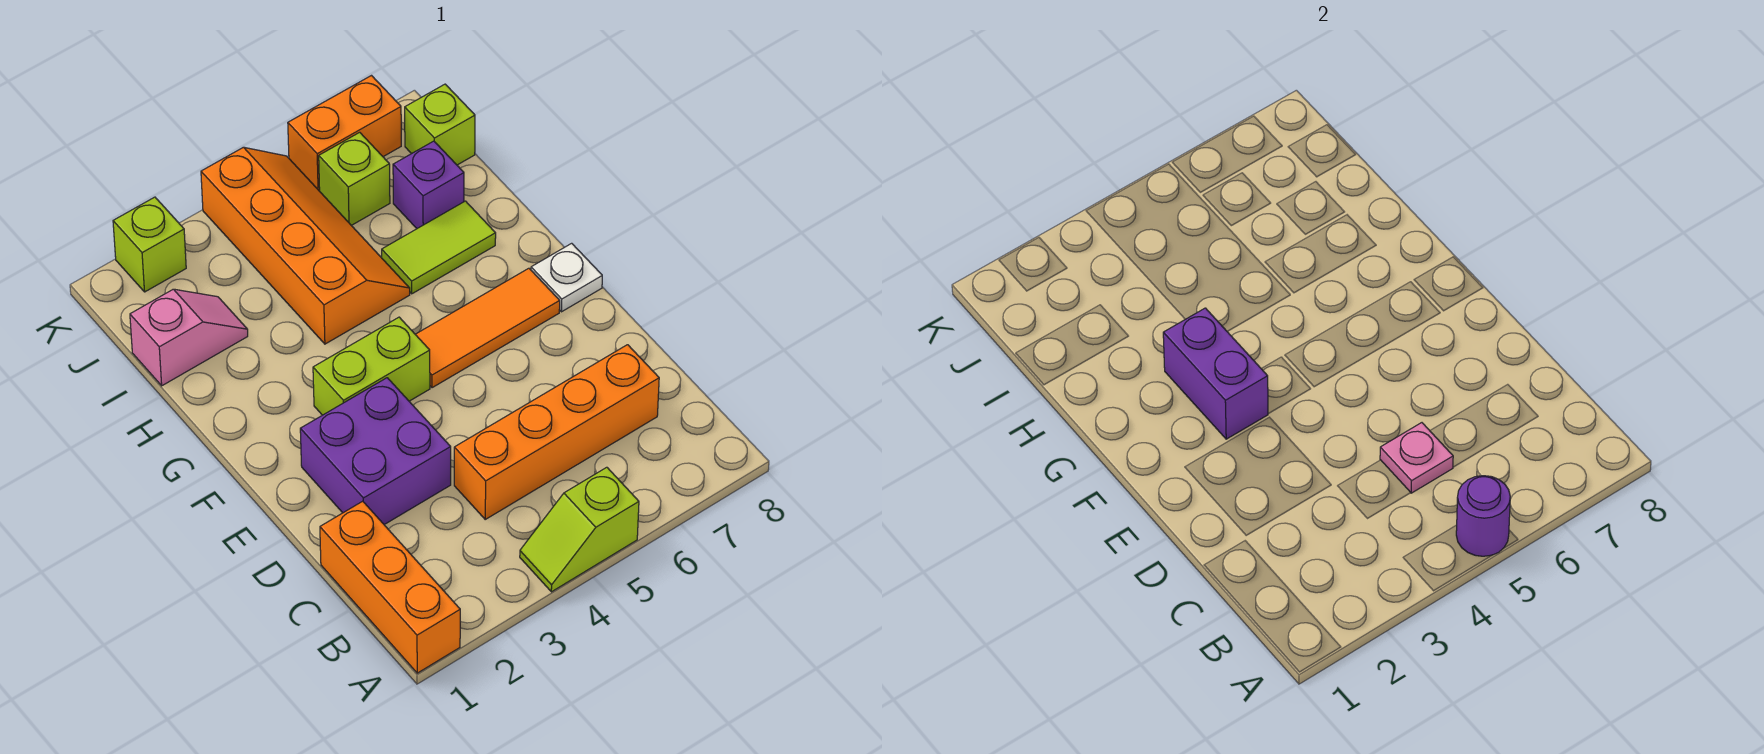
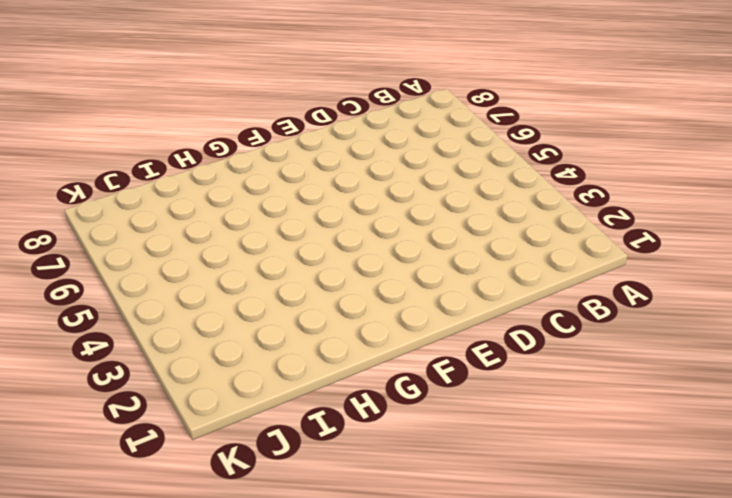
none -> orange 1x3 brick [320,501,460,673]
none -> lime 1x2 slope [520,467,639,592]
none -> orange 1x4 brick [454,345,659,519]

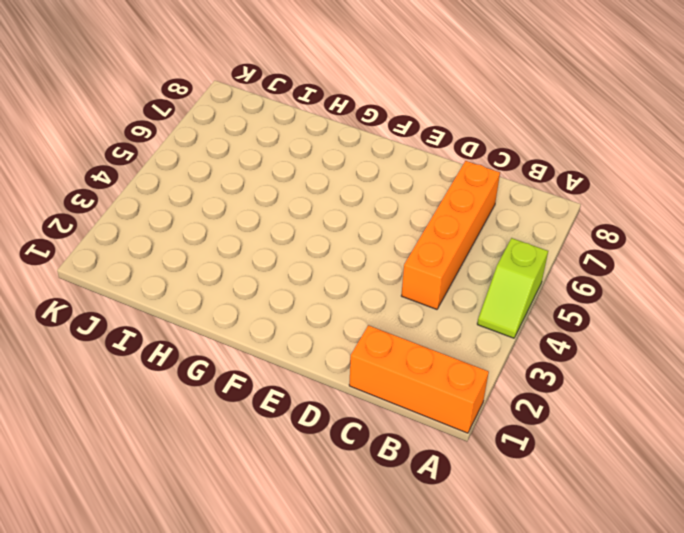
none -> purple 2x2 brick [300,378,451,525]
none -> lime 1x2 brick [313,317,430,415]
none -> orange 1x3 tile [415,268,560,388]

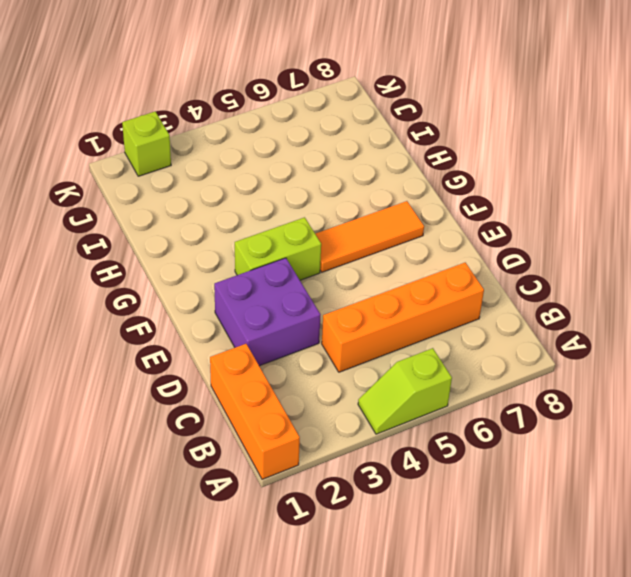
none -> white 1x1 plate [531,243,602,312]
none -> orange 2x4 slope [201,147,410,344]
none -> lime 1x2 tile [382,201,496,294]

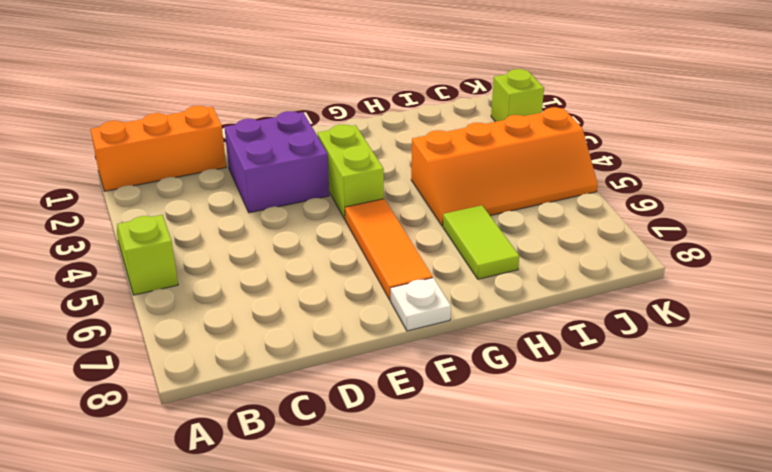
none -> orange 1x4 brick [454,345,659,519]
none -> pink 1x2 slope [130,289,248,386]
none -> purple 1x1 brick [393,141,464,228]

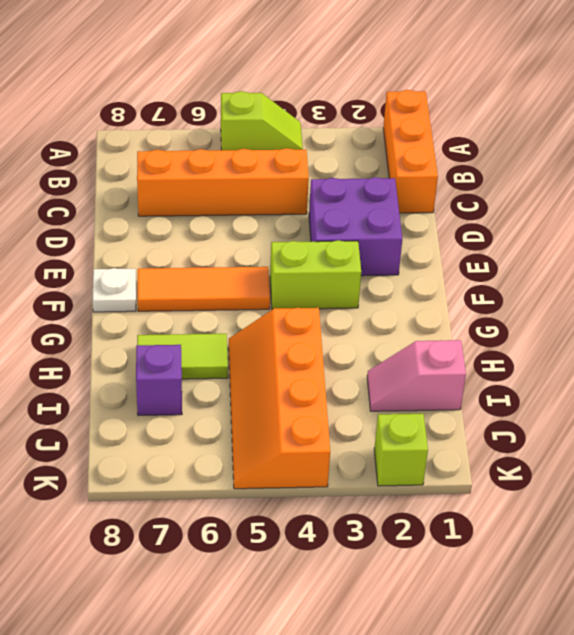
none -> lime 1x1 brick [319,132,390,225]
none -> lime 1x1 brick [405,84,475,165]
none -> orange 1x2 brick [288,76,401,191]

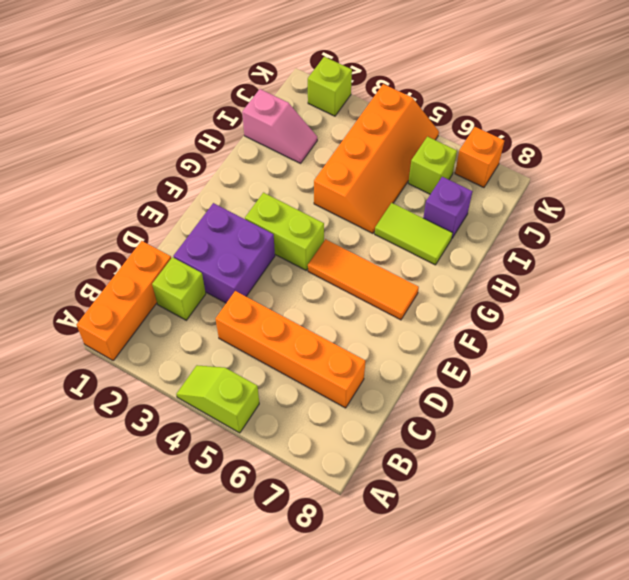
lime 1x1 brick [152,257,206,320] -> lime 1x1 brick moved to [405,84,475,165]
orange 1x1 brick [455,127,504,187] -> orange 1x2 brick [288,76,401,191]
none -> white 1x1 plate [531,243,602,312]
none -> purple 1x1 round brick [1456,476,1510,556]
none -> pink 1x1 plate [1380,423,1453,493]

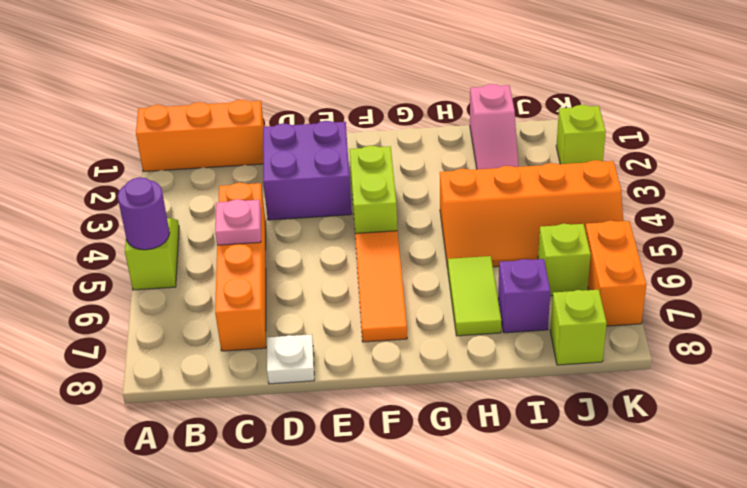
white 1x1 plate [267,335,314,384] -> white 1x1 plate moved to [531,243,602,312]
none -> purple 1x2 brick [1163,308,1268,439]

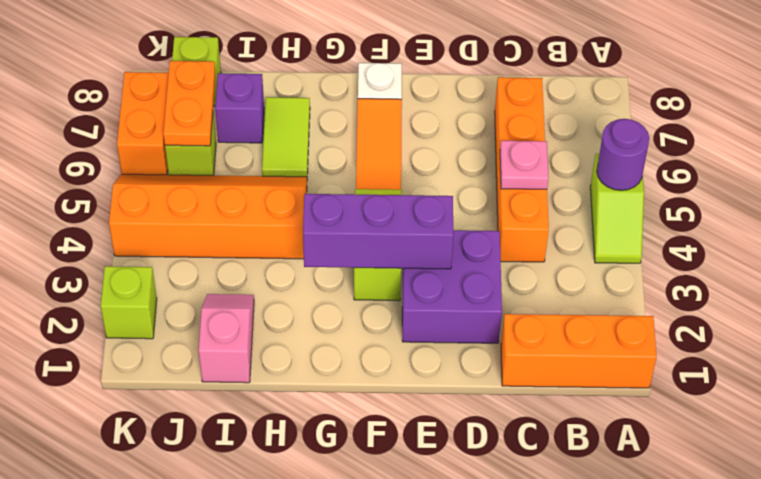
purple 1x3 brick [303,194,453,269] -> purple 1x2 brick [1163,308,1268,439]
orange 1x2 plate [163,61,215,146] -> none

